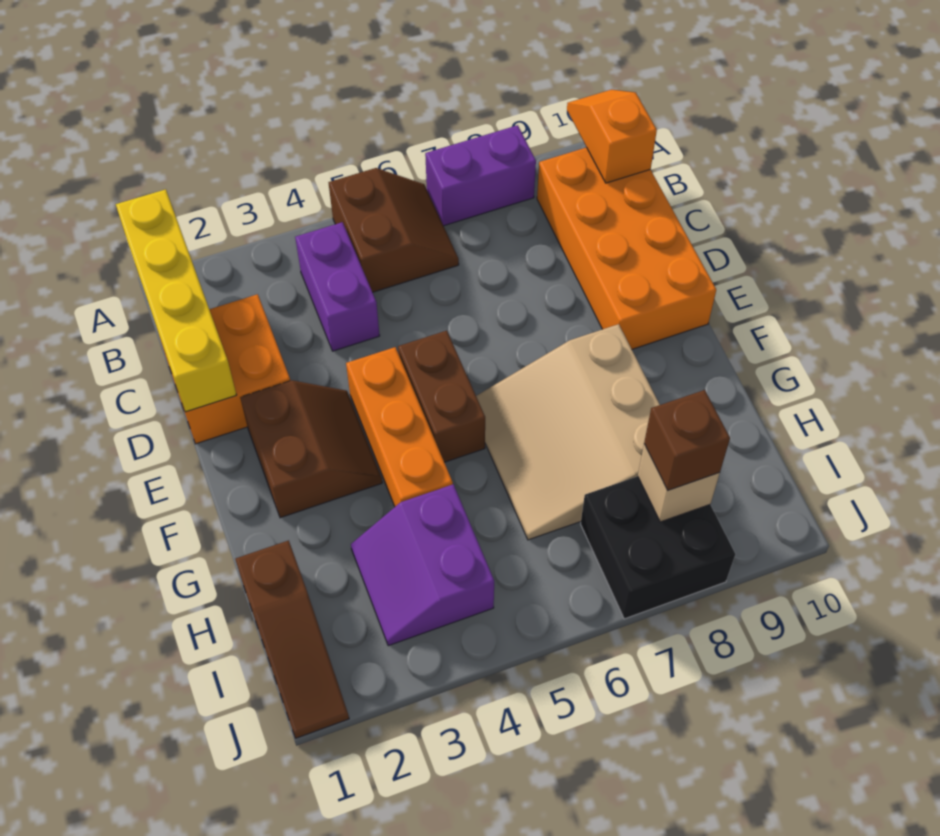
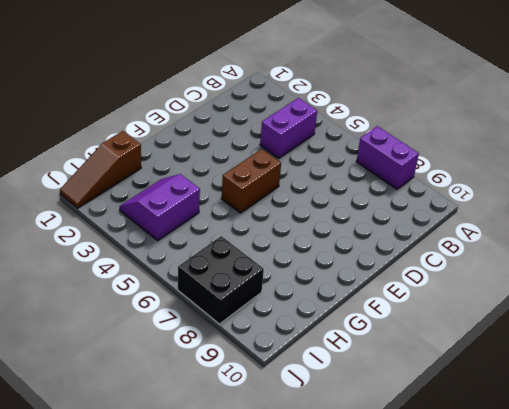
none -> brown 2x2 slope [328,168,459,292]
none -> orange 2x4 brick [537,147,716,349]
none -> orange 2x2 brick [161,294,290,444]

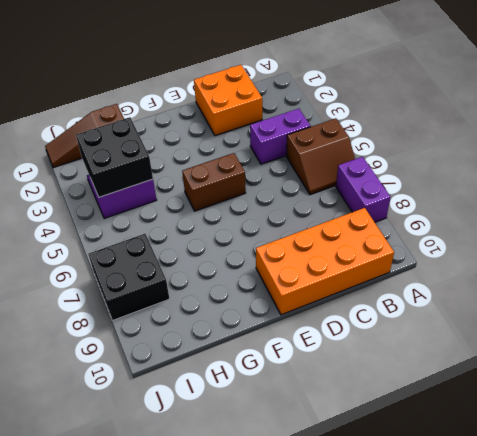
black 2x2 brick [76,117,153,197] -> none
none -> brown 2x2 slope [240,380,382,518]
none -> orange 1x3 brick [346,347,453,507]
none -> tan 3x3 slope [476,324,660,540]

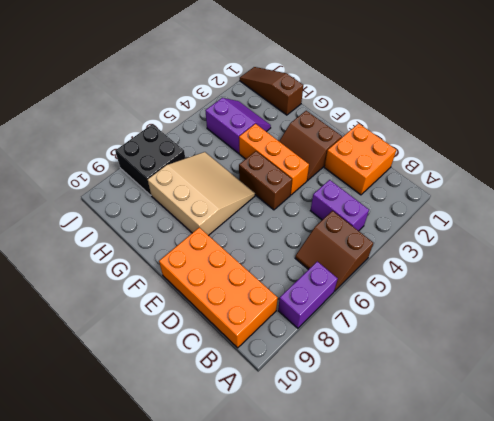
none -> yellow 1x4 brick [116,189,236,412]
none -> orange 1x2 slope [567,89,657,183]
none -> tan 1x1 brick [638,444,720,522]

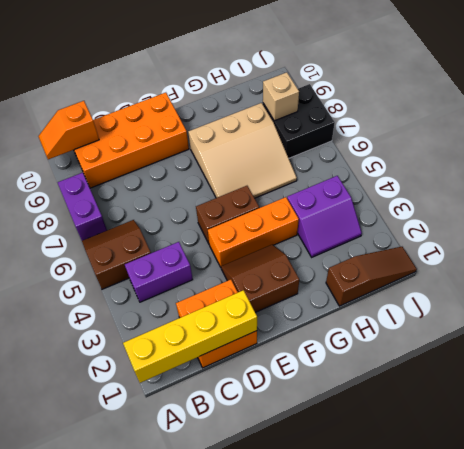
none -> brown 1x1 brick [644,390,730,490]

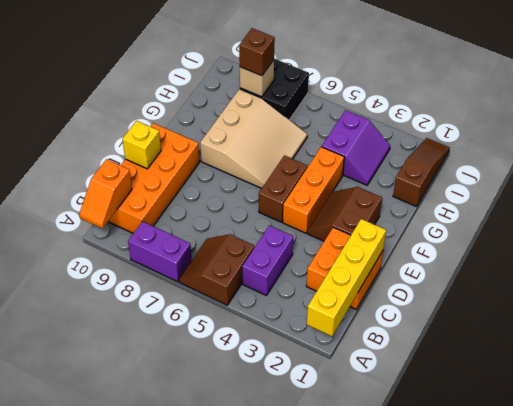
yellow 1x1 brick [123,121,161,169] -> none

